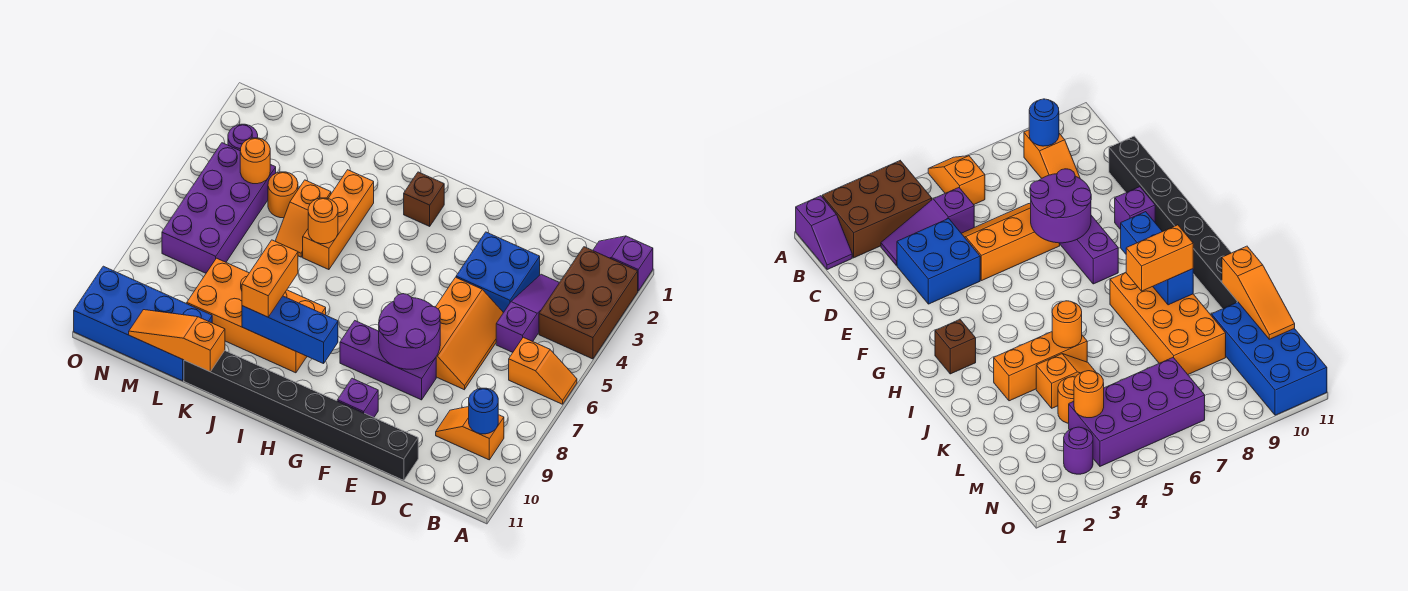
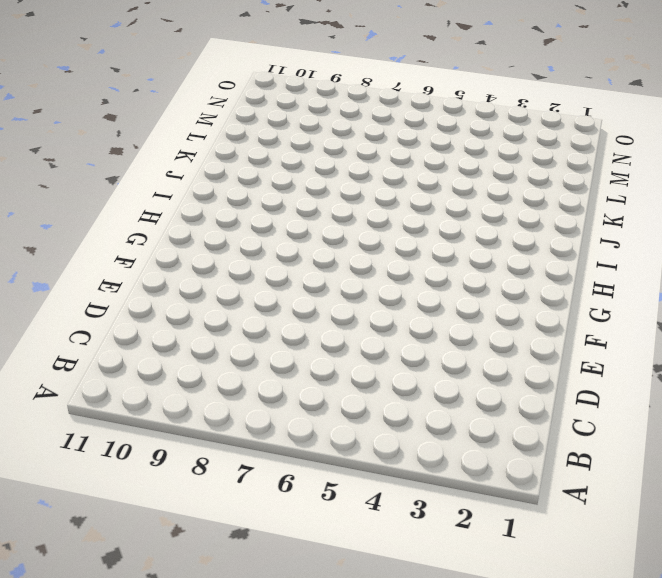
none -> purple 1x2 slope [593,236,653,291]
none -> brown 2x3 brick [539,247,638,359]
none -> orange 1x2 slope [509,337,577,404]

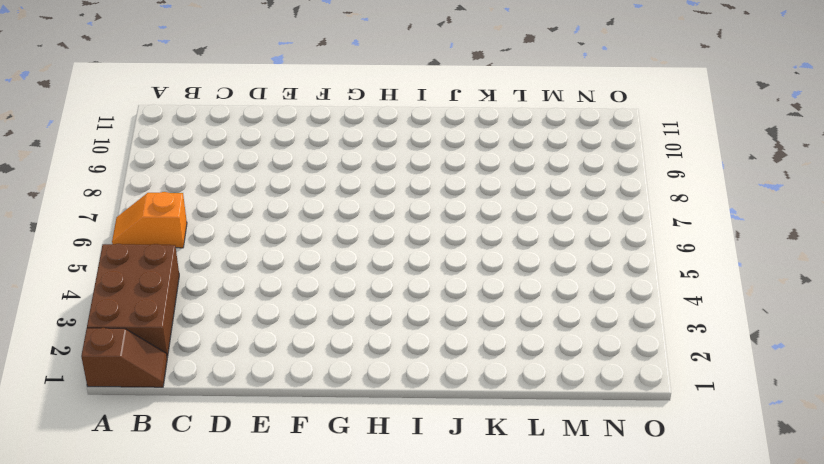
brown 1x2 slope [81,328,167,387] -> purple 1x2 slope [593,236,653,291]
none -> orange 1x2 slope [436,407,504,460]
none -> purple 1x3 slope [496,274,559,352]
none -> blue 2x2 brick [456,232,540,313]

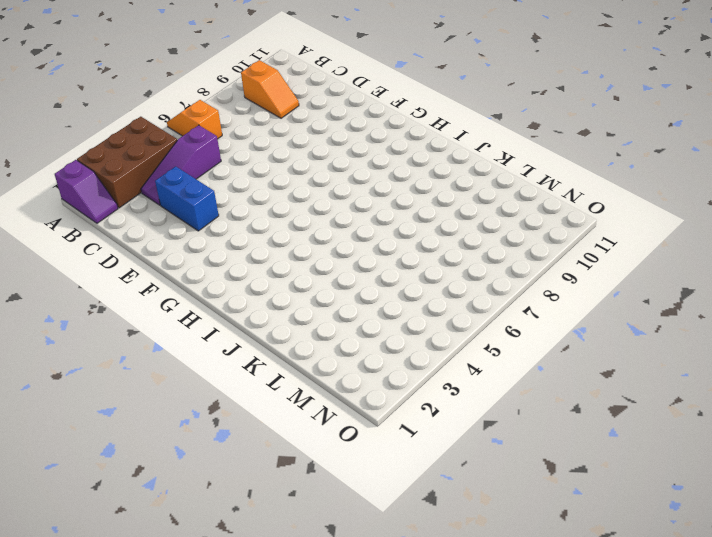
blue 1x2 brick [155,166,219,231] -> blue 2x2 brick [456,232,540,313]
none -> orange 2x3 slope [436,277,503,390]
none -> black 1x8 brick [184,351,418,480]
none -> purple 1x3 brick [340,321,436,400]

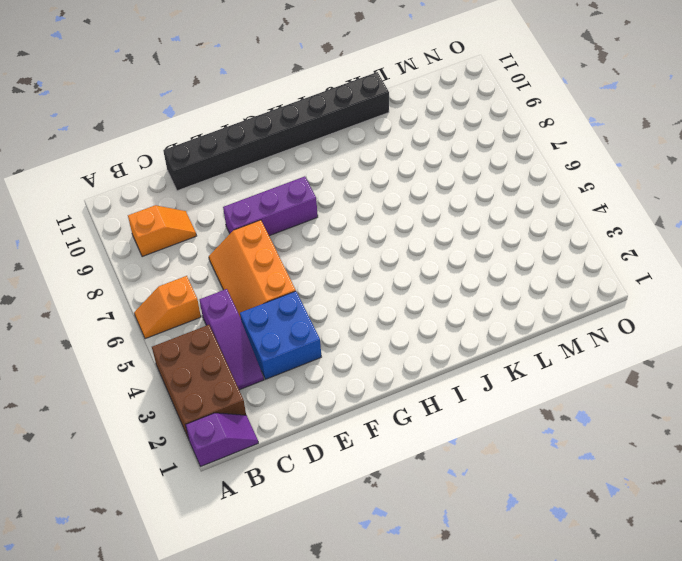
none -> purple 1x1 brick [337,378,378,417]
none -> brown 1x1 brick [404,172,444,226]
none -> orange 2x4 brick [187,258,326,373]

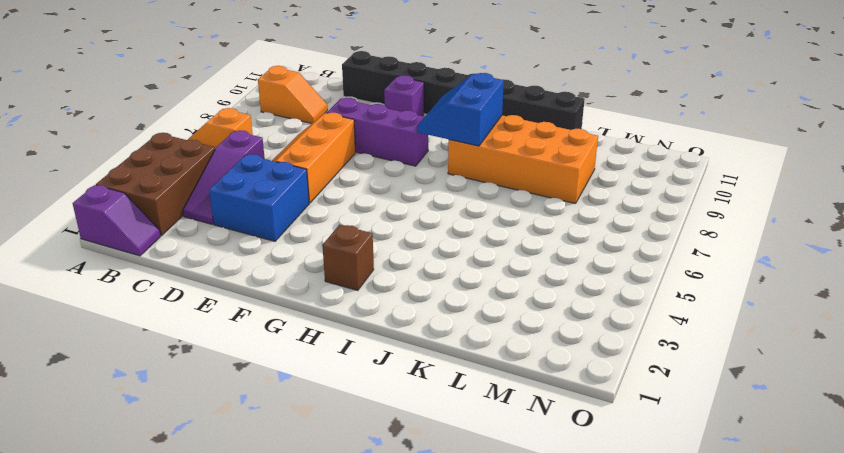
blue 2x2 slope [417,73,504,146] -> blue 1x3 brick [242,296,338,364]
none -> orange 1x3 brick [303,170,374,270]
none -> orange 1x2 slope [275,180,331,257]
none -> orange 1x1 round brick [268,172,298,218]

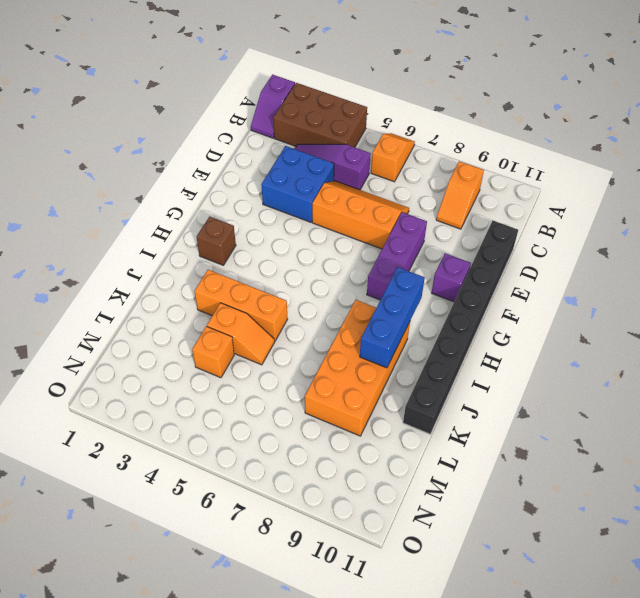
orange 1x1 brick [192,326,234,378] -> orange 1x1 round brick [268,172,298,218]
none -> blue 2x4 brick [74,266,212,381]
none -> purple 2x4 brick [162,143,276,273]
none -> purple 1x1 round brick [228,124,258,151]

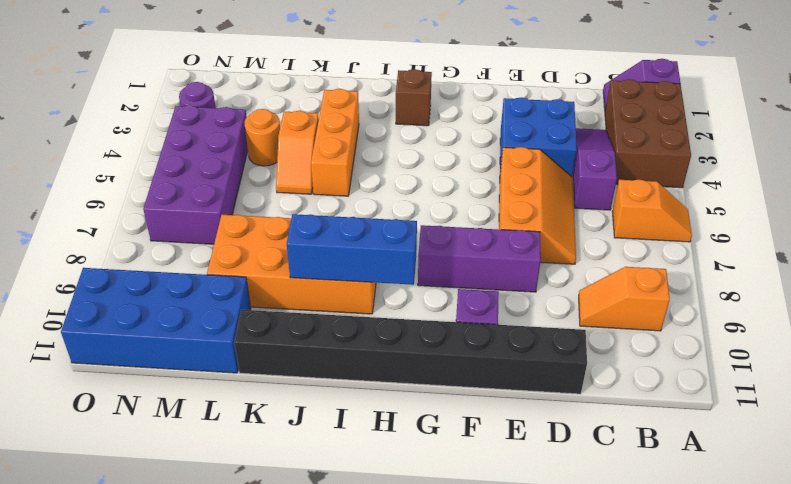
none -> blue 1x1 round brick [469,388,498,434]
none -> purple 2x2 round brick [379,294,440,369]
none -> orange 1x1 round brick [308,198,338,244]

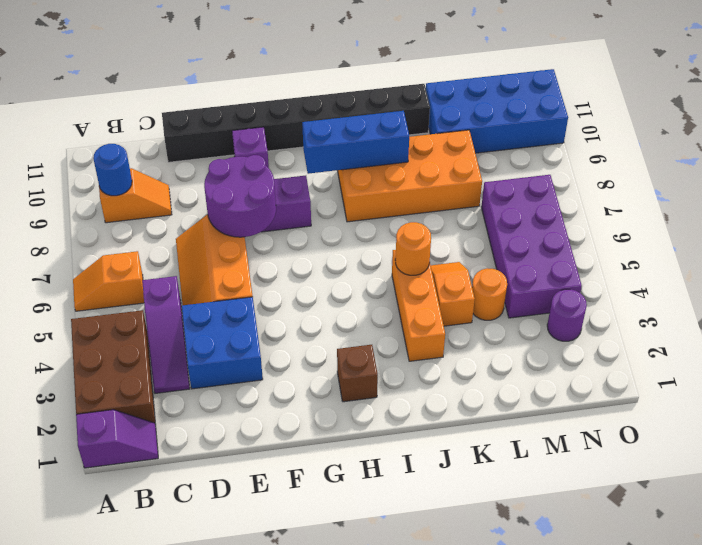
none -> orange 1x3 slope [129,310,225,372]
none -> orange 1x1 round brick [240,138,270,184]
none -> orange 1x2 brick [242,240,298,317]

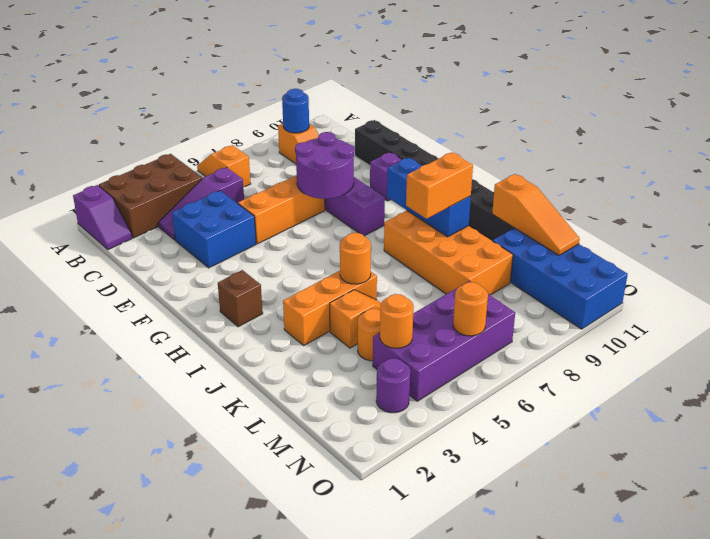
orange 1x1 round brick [453,282,488,336] -> none

